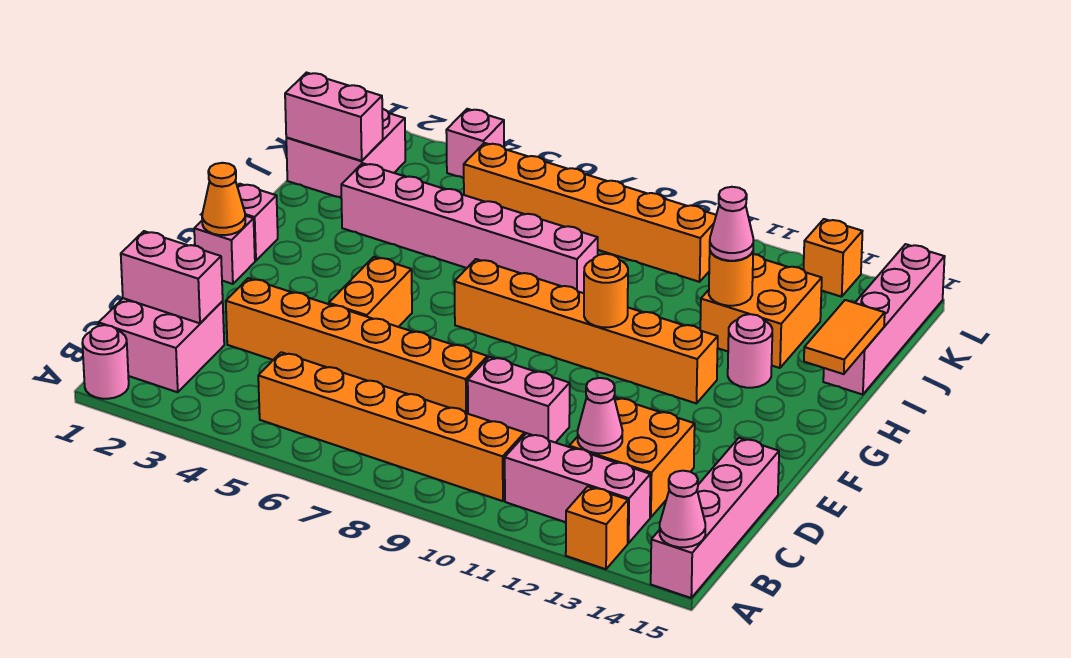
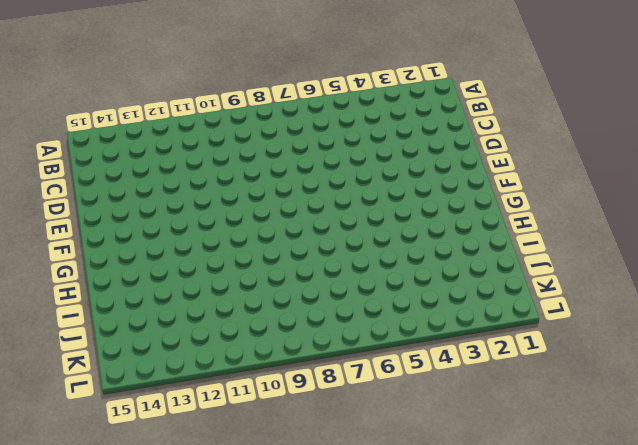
none -> pink 1x1 round brick [82,325,129,399]
none -> orange 1x1 brick [566,487,628,569]
none -> pink 1x4 brick [651,438,779,598]
none -> pink 2x2 brick [99,298,224,392]

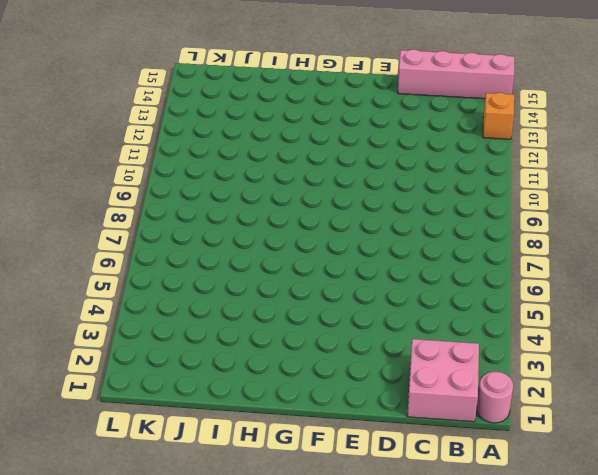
none -> orange 1x6 brick [258,352,525,501]
none -> pink 1x3 brick [505,433,650,543]
none -> orange 2x2 brick [569,397,695,517]
none -> orange 1x6 brick [226,278,487,414]

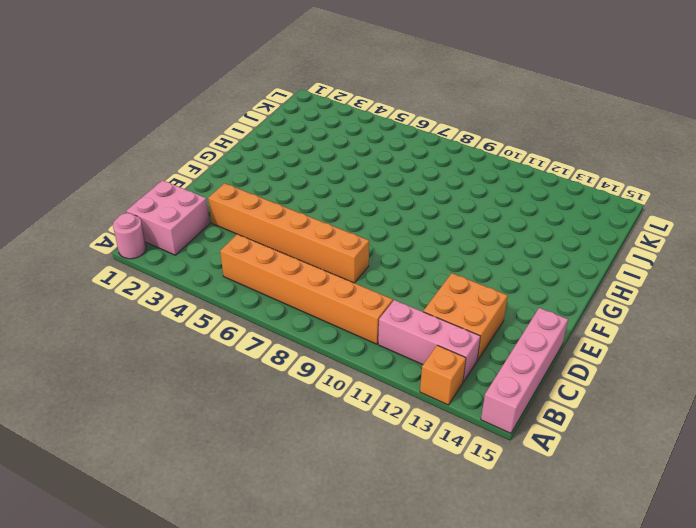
none -> pink 1x2 brick [468,357,570,443]
none -> orange 1x2 brick [329,257,412,327]
none -> pink 1x1 brick [194,216,255,284]
none -> pink 1x1 brick [237,184,278,261]

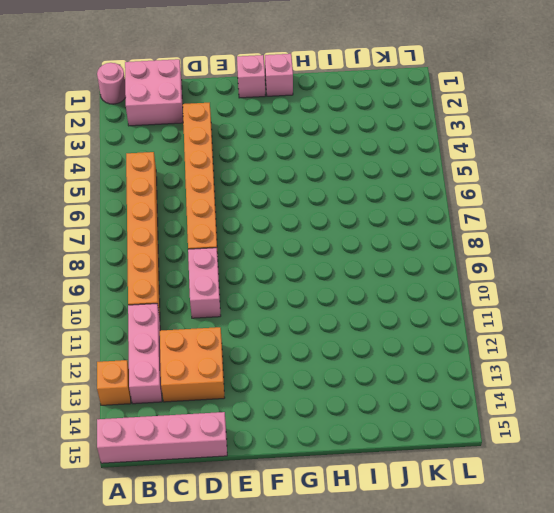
none -> orange 1x2 brick [329,257,412,327]
none -> orange 1x6 brick [455,259,718,403]
none -> pink 1x1 round brick [728,314,772,388]
none -> pink 1x6 brick [341,163,598,293]

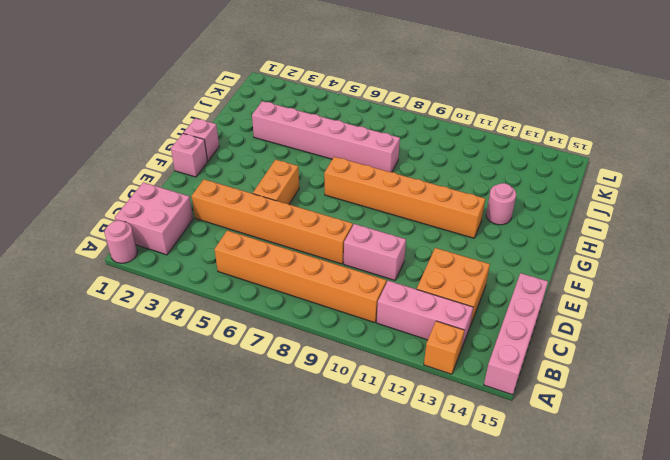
none -> orange 2x2 brick [700,254,822,368]
none -> pink 1x4 brick [823,244,945,395]
none -> pink 2x2 brick [286,108,405,198]
none -> orange 1x6 brick [464,143,716,282]

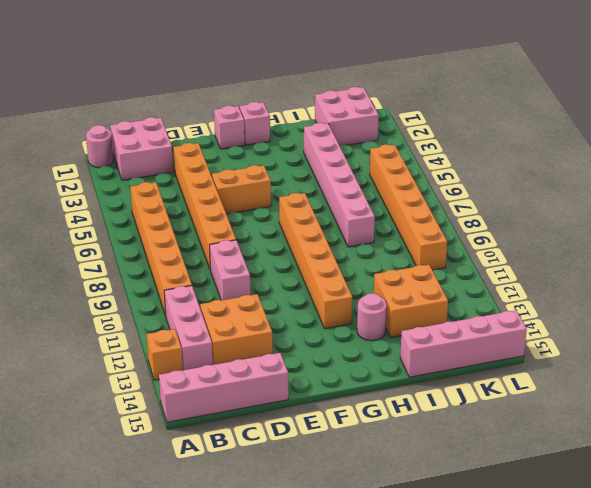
none -> pink 1x1 brick [446,109,504,178]
none -> orange 1x1 brick [804,219,862,297]
none -> pink 1x1 cone [660,471,705,547]
none -> pink 1x2 brick [121,231,223,323]

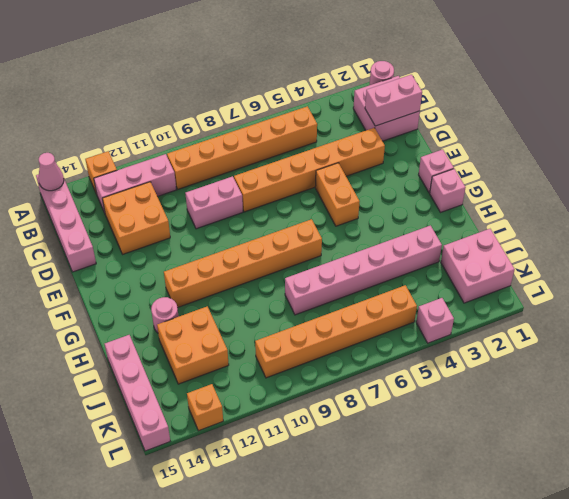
none -> pink 1x1 cone [578,378,623,453]
none -> orange 1x1 cone [202,163,245,235]
none -> orange 1x1 round brick [584,254,628,327]
none -> orange 1x2 tile [804,300,885,374]

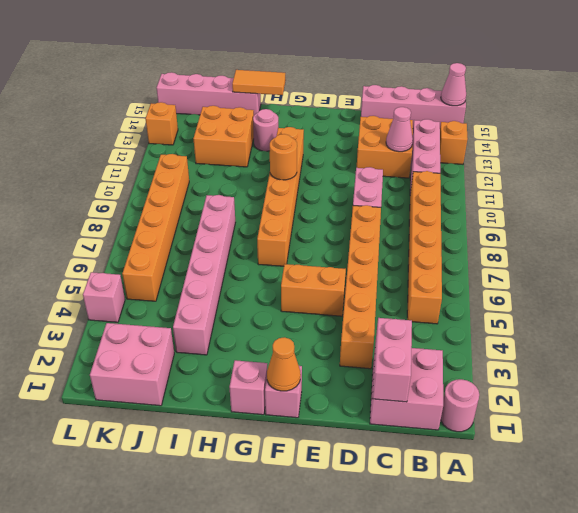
none -> orange 1x1 round brick [709,251,753,306]
none -> pink 1x2 brick [285,73,383,161]
none -> pink 1x1 cone [710,187,753,261]

